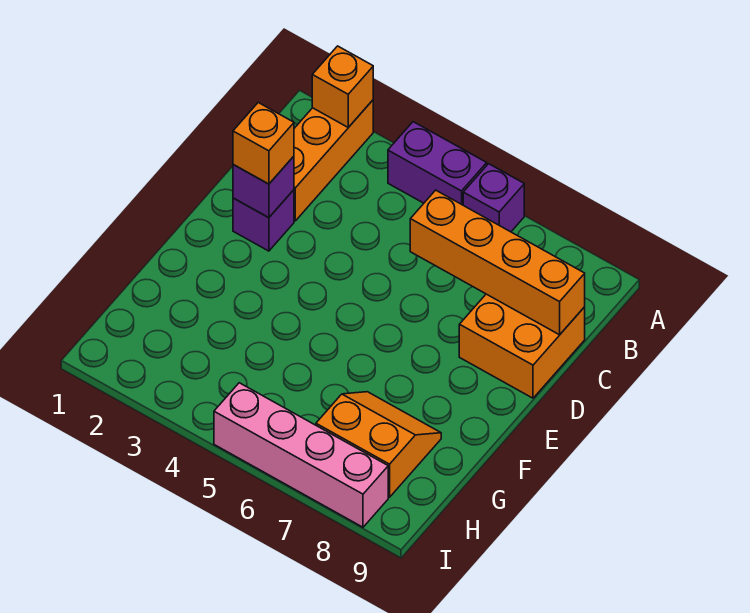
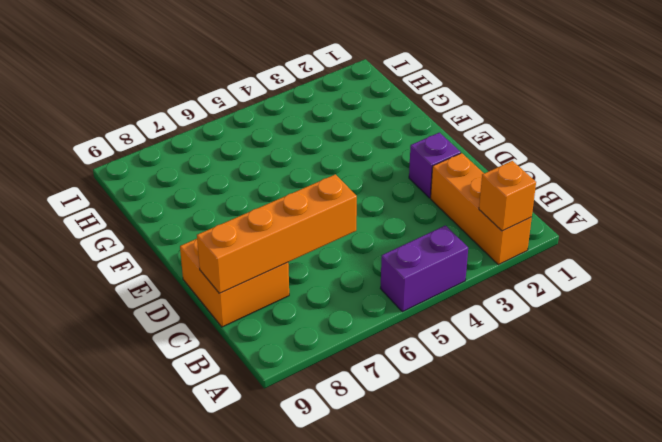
none -> purple 1x1 brick [463,164,524,232]
none -> orange 2x2 slope [316,392,441,497]

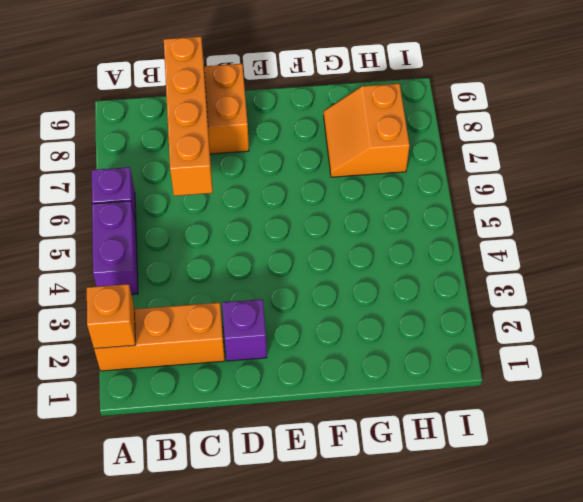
none -> pink 1x4 brick [214,383,388,527]
none -> purple 1x1 brick [233,156,294,218]

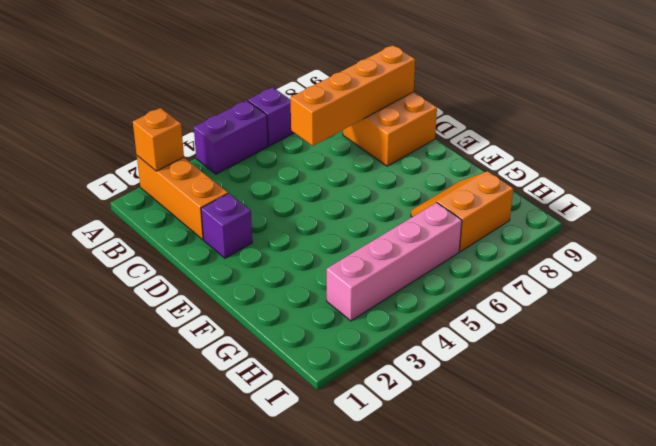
pink 1x4 brick [327,203,462,321] -> pink 1x4 brick moved to [214,383,388,527]
none -> purple 1x1 brick [233,156,294,218]
none -> orange 1x1 brick [233,103,294,184]

